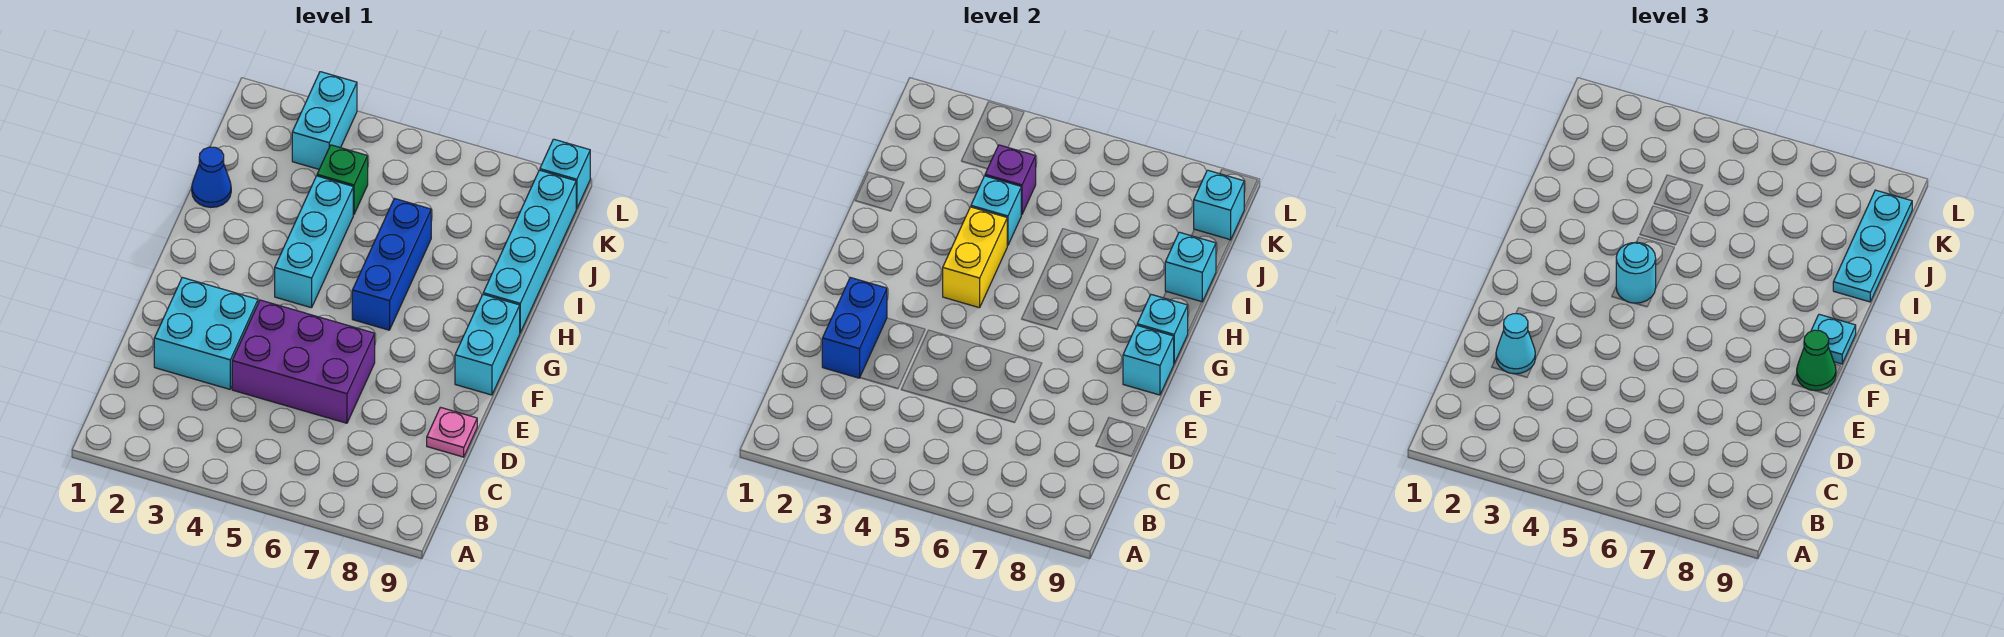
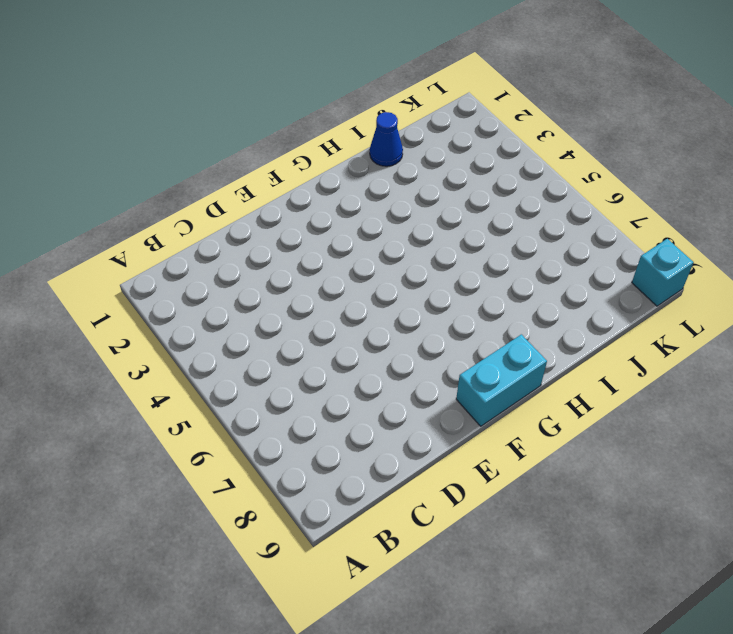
none -> cyan 2x2 brick [154,278,258,389]
none -> purple 2x3 brick [232,300,375,423]
none -> pink 1x1 plate [427,407,477,457]

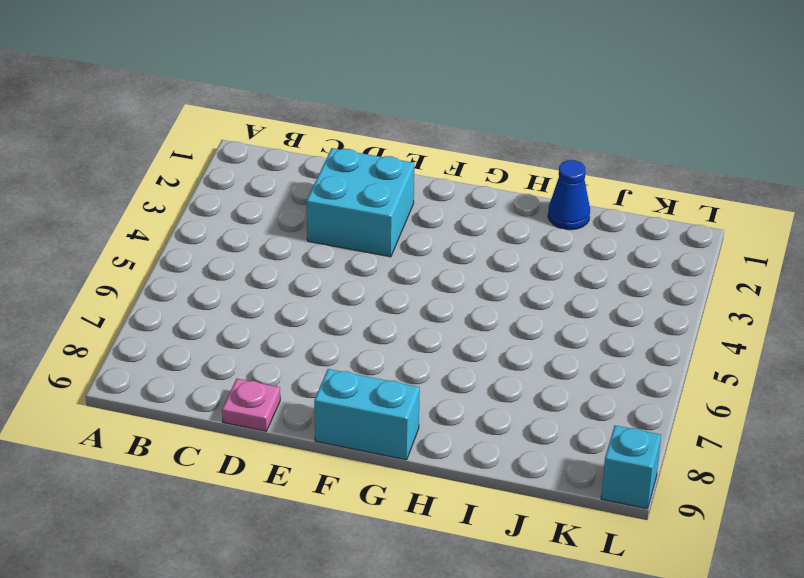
none -> purple 2x3 brick [232,300,375,423]
none -> cyan 1x3 brick [275,176,353,308]
none -> blue 1x3 brick [352,198,431,330]

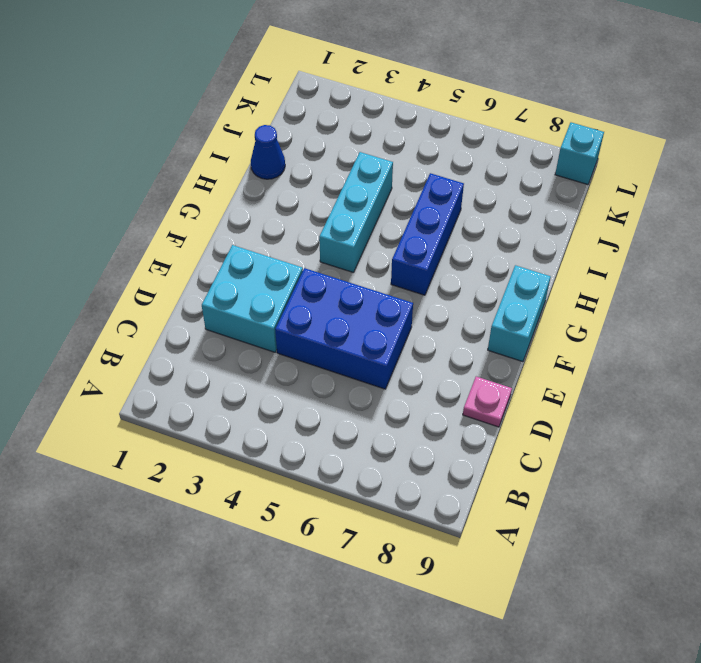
blue 2x3 brick [275,268,413,389] -> purple 2x3 brick [232,300,375,423]
none -> cyan 1x4 brick [483,170,576,333]
none -> green 1x1 brick [317,145,368,215]
none -> cyan 1x2 brick [292,72,357,169]

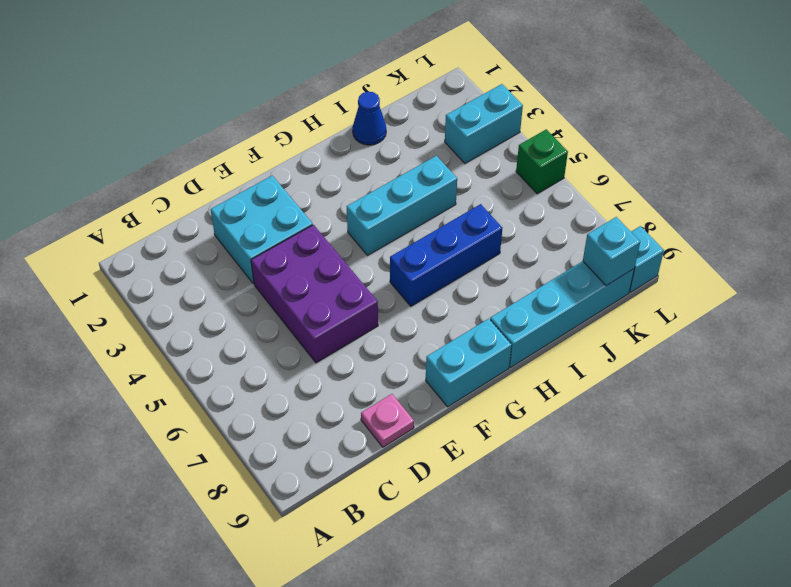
green 1x1 brick [516,129,568,194] -> green 1x1 brick moved to [317,145,368,215]
none -> blue 1x2 brick [822,278,887,378]
none -> cyan 1x1 brick [1123,326,1174,395]
none -> yellow 1x2 brick [943,207,1007,308]

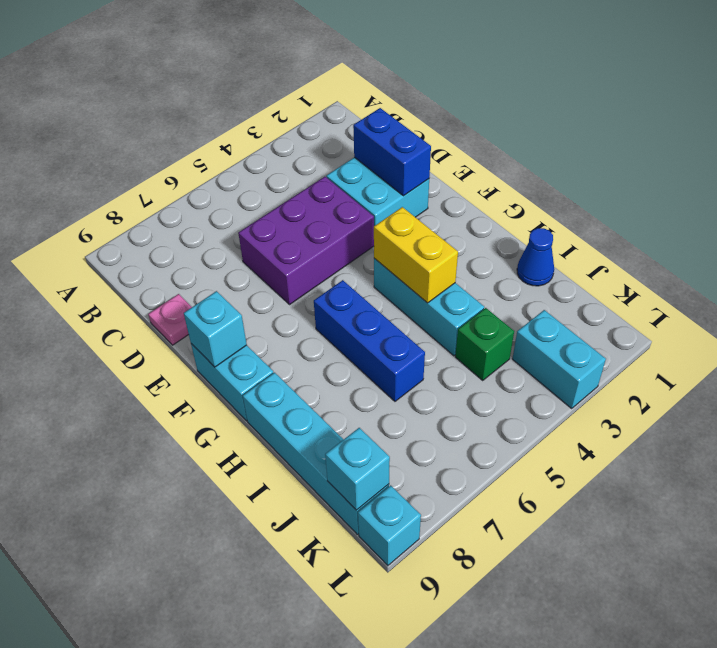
none -> cyan 1x1 brick [1137,295,1188,363]
none -> cyan 1x1 brick [971,176,1021,246]
none -> cyan 1x1 brick [1165,232,1216,302]

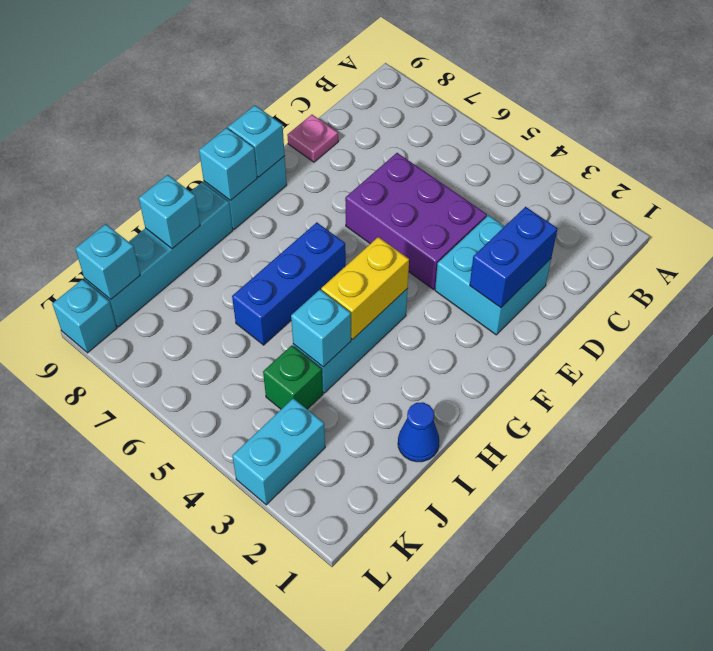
none -> purple 1x1 brick [985,145,1036,215]
none -> cyan 1x1 cone [1496,314,1535,374]
none -> green 1x1 cone [1797,330,1836,391]

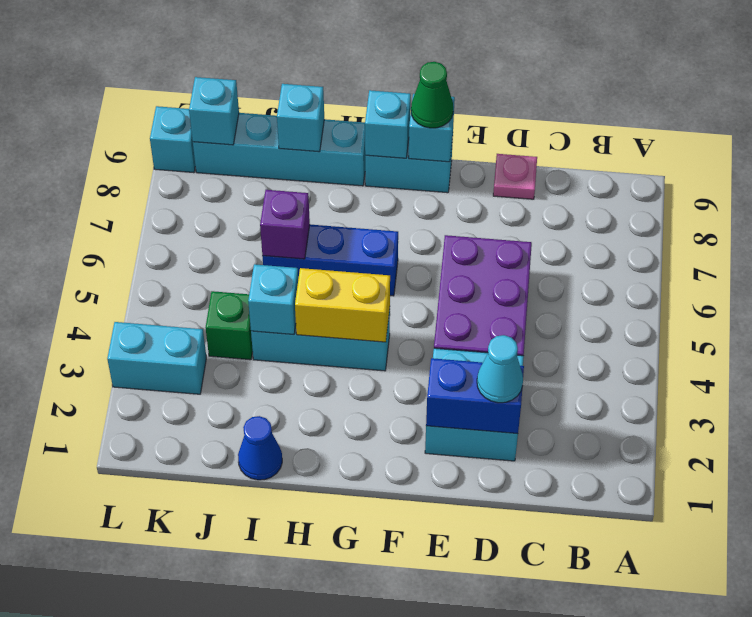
purple 1x1 brick [260,190,310,259] -> purple 1x1 brick moved to [985,145,1036,215]
none -> cyan 1x1 round brick [1616,242,1656,303]
none -> cyan 1x1 plate [1811,314,1856,364]
none -> cyan 1x3 plate [1833,190,1912,302]

